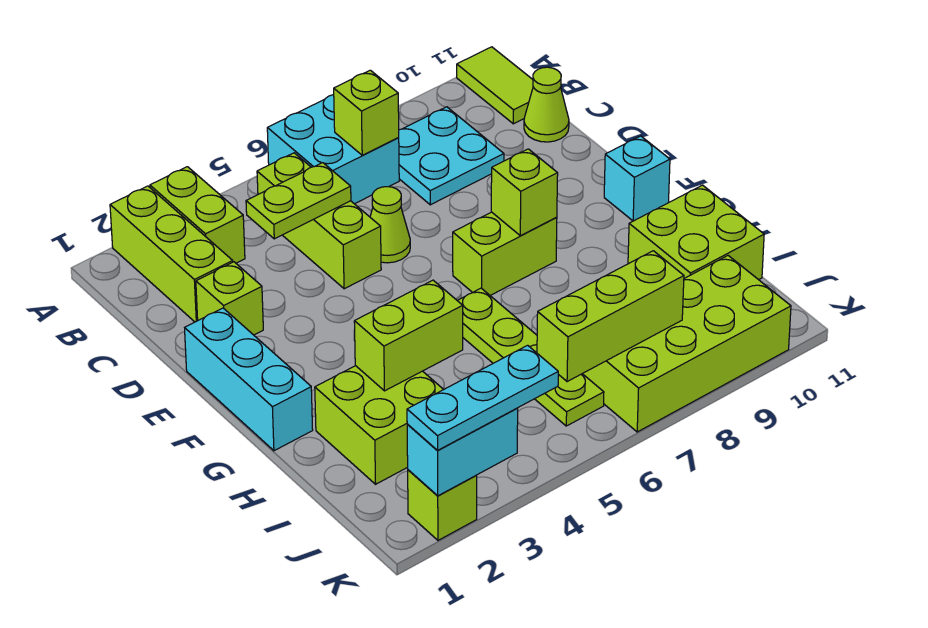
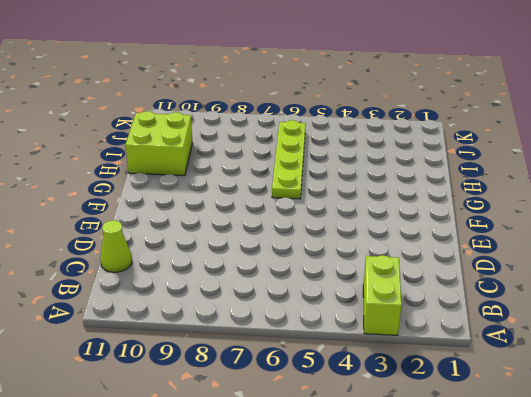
none -> lime 1x3 brick [110,186,233,322]
none -> cyan 2x2 brick [267,95,399,204]
none -> lime 1x2 tile [457,47,533,124]

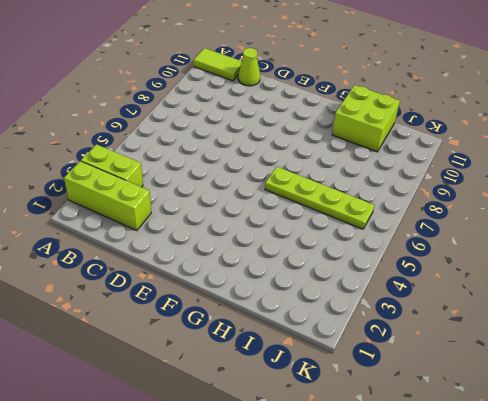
none -> cyan 2x2 brick [267,95,399,204]
none -> lime 1x3 brick [257,153,381,289]
none -> cyan 2x2 plate [398,107,504,205]

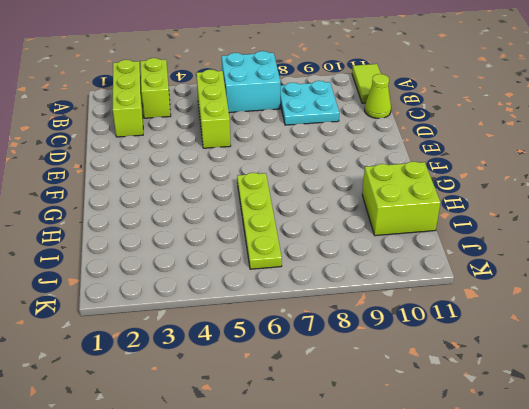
none -> lime 1x1 brick [196,262,263,335]
none -> lime 1x1 cone [370,187,410,263]
none -> cyan 1x3 brick [185,308,313,451]

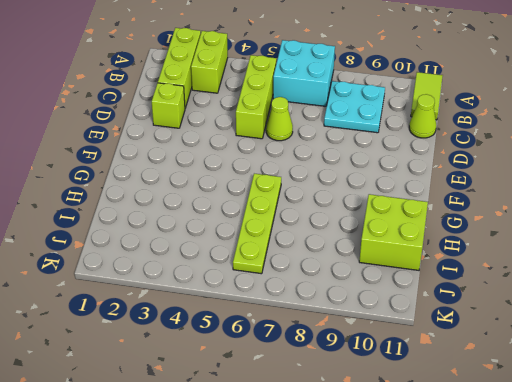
none -> cyan 1x3 brick [185,308,313,451]
none -> lime 1x2 brick [453,212,557,295]
none -> cyan 1x1 brick [604,136,670,221]

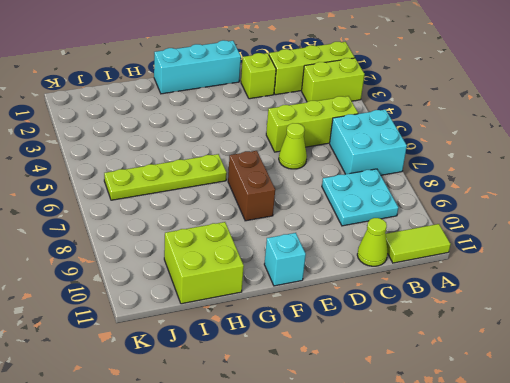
brown 1x2 brick [228,151,275,221] -> lime 1x2 brick [453,212,557,295]
none -> lime 2x2 brick [315,366,444,484]
none -> lime 2x4 brick [583,256,791,432]
none -> lime 1x1 brick [408,470,477,540]

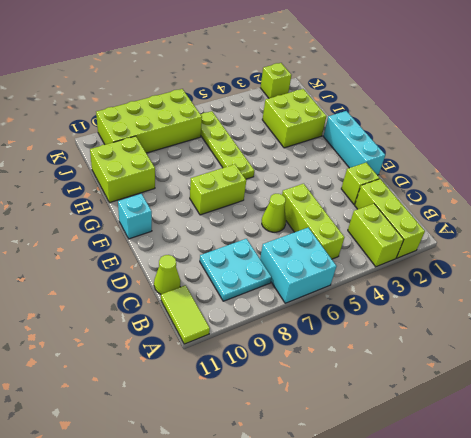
none -> lime 1x1 brick [334,70,399,155]
none -> lime 1x2 plate [246,163,351,239]
none -> lime 1x1 brick [491,149,558,236]

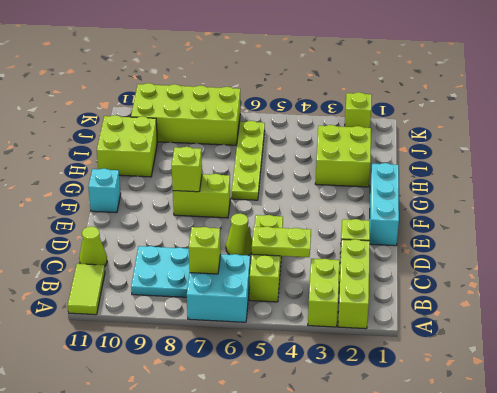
none -> lime 1x2 brick [354,280,463,391]
none -> lime 1x3 brick [537,251,684,382]
none -> cyan 1x2 brick [407,408,518,496]

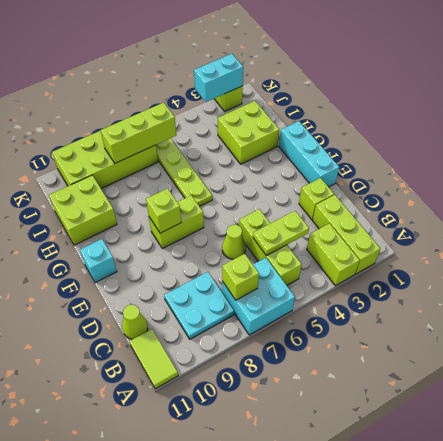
none -> lime 1x2 brick [354,280,463,391]
none -> cyan 1x3 plate [407,345,558,450]

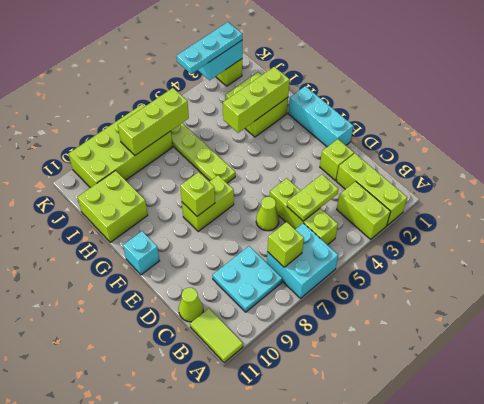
lime 1x3 brick [223,67,290,133] -> lime 1x2 brick [354,280,463,391]

